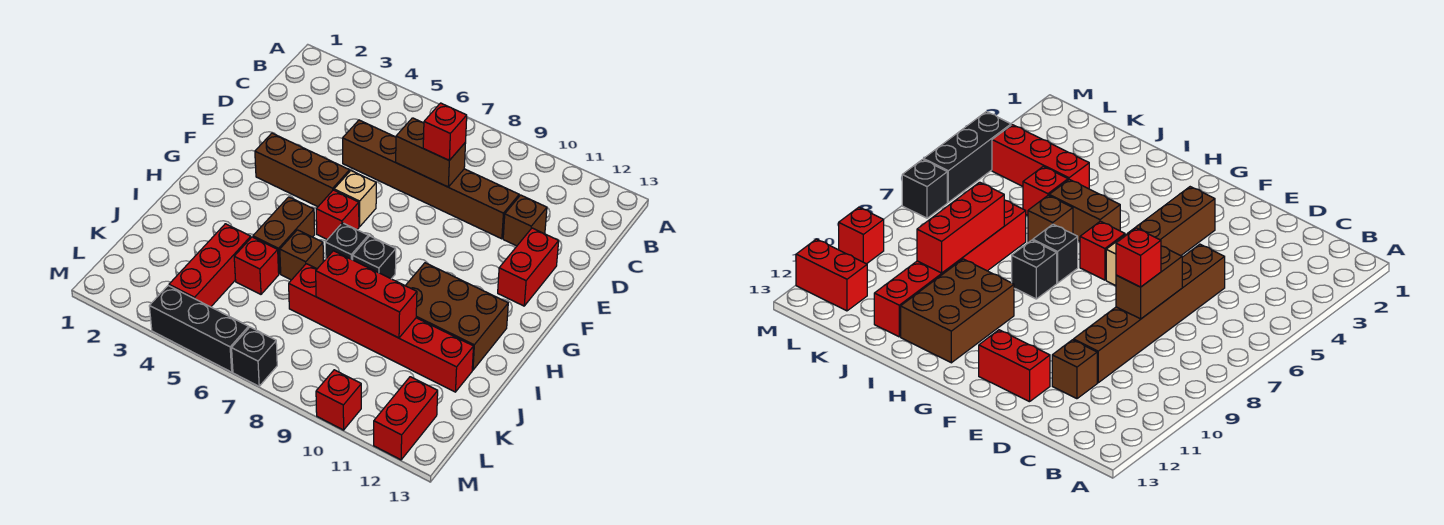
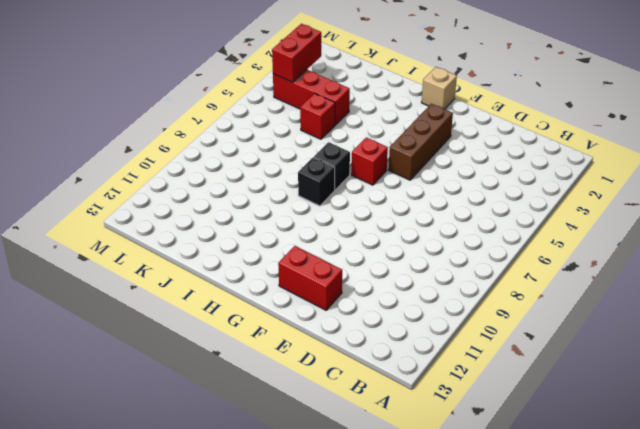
tan 1x1 brick [422,67,457,109] -> tan 1x1 brick moved to [334,171,376,227]
red 1x2 brick [272,24,321,82] -> red 1x2 brick turned to [374,377,438,460]
none -> brown 1x6 brick [343,120,519,239]
none -> brown 1x1 brick [503,195,547,246]
none -> brown 1x2 brick [253,197,315,274]

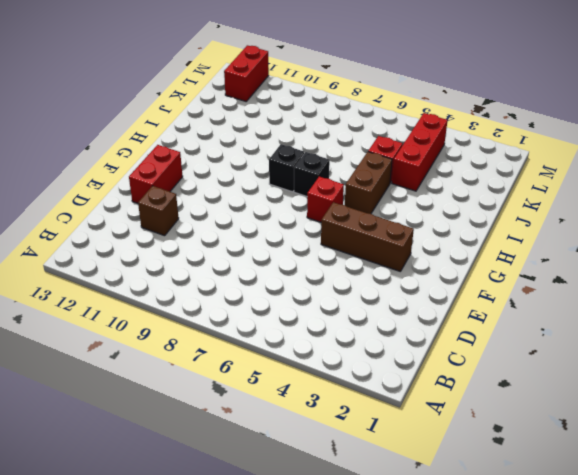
none -> brown 1x6 brick [343,120,519,239]
none -> tan 1x1 brick [334,171,376,227]
none -> brown 2x3 brick [405,263,508,370]

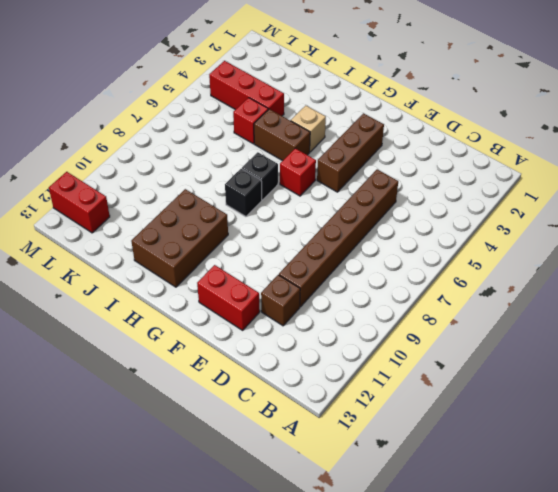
tan 1x1 brick [291,106,326,152] -> tan 1x1 brick moved to [334,171,376,227]
none -> brown 1x1 brick [280,230,323,280]
none -> red 1x6 brick [289,264,474,392]
none -> black 1x3 brick [149,286,249,372]

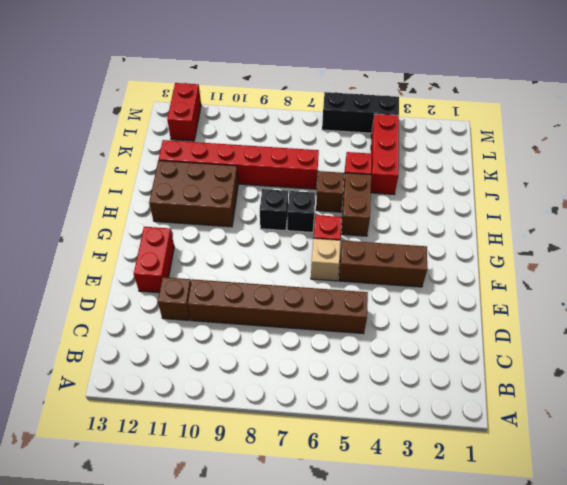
none -> black 1x1 brick [232,327,277,386]
none -> red 1x1 brick [316,370,361,430]
none -> brown 1x2 brick [396,118,466,187]

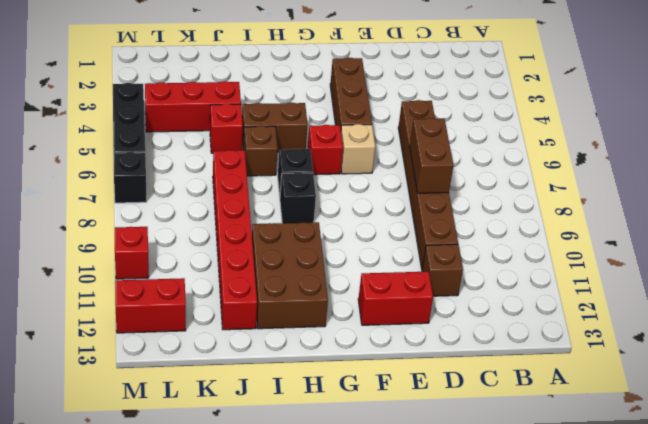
none -> red 1x3 brick [316,251,417,338]
none -> red 1x1 brick [423,103,467,160]

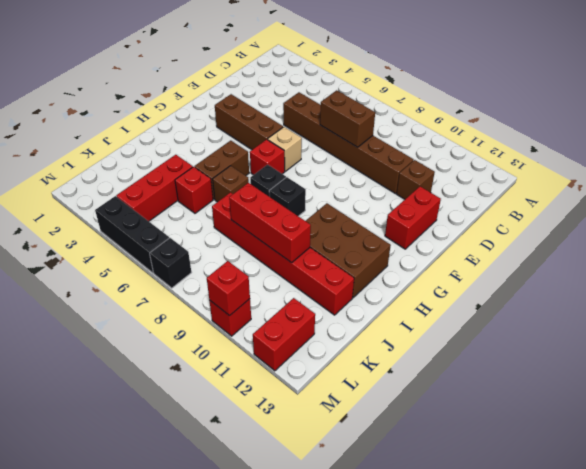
red 1x1 brick [207,261,250,316] -> red 1x1 brick moved to [423,103,467,160]

